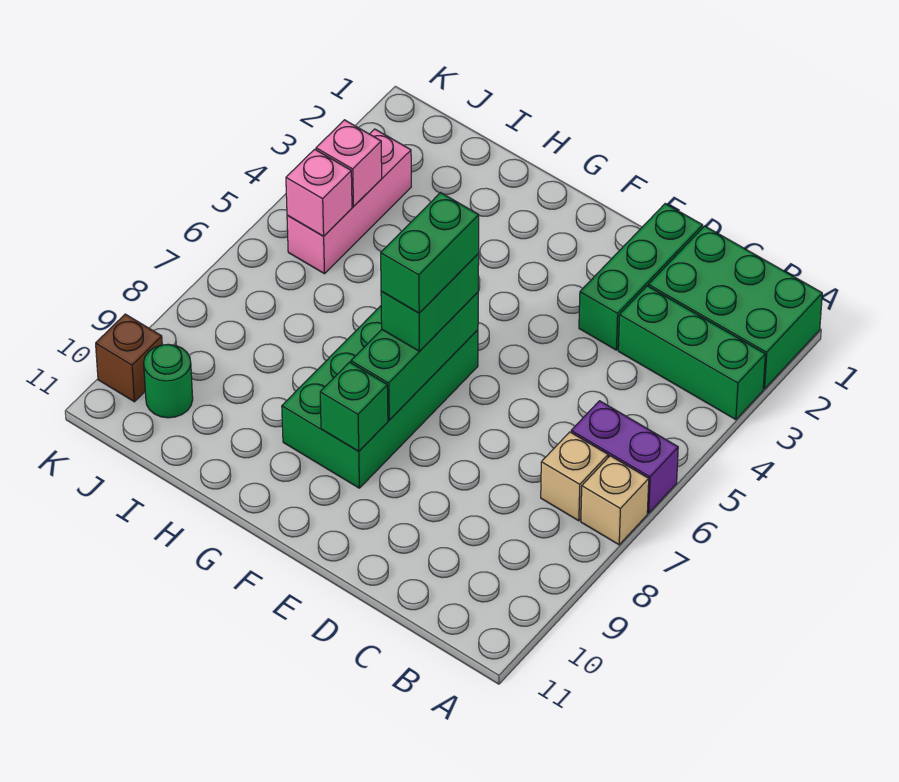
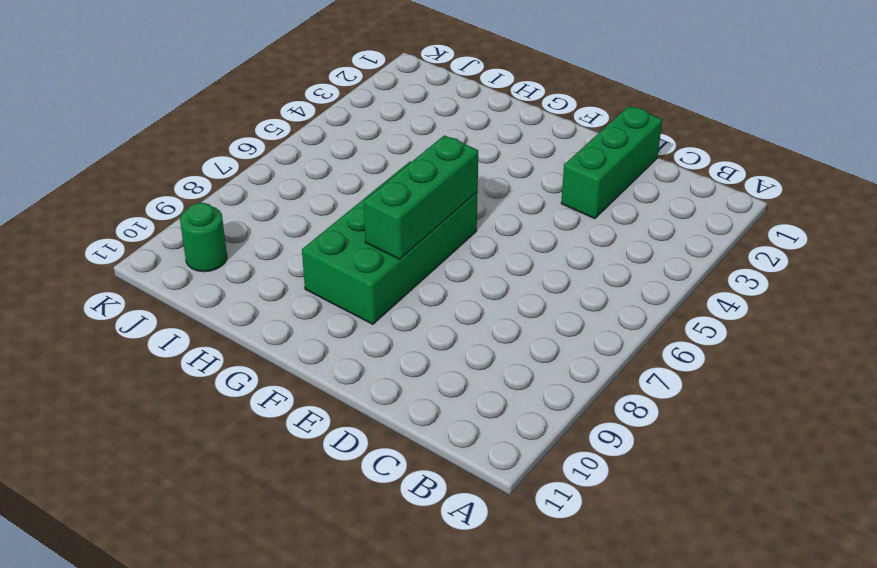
none -> green 2x3 brick [649,226,822,389]
none -> green 1x3 brick [618,286,765,420]
none -> purple 1x2 brick [571,401,678,513]

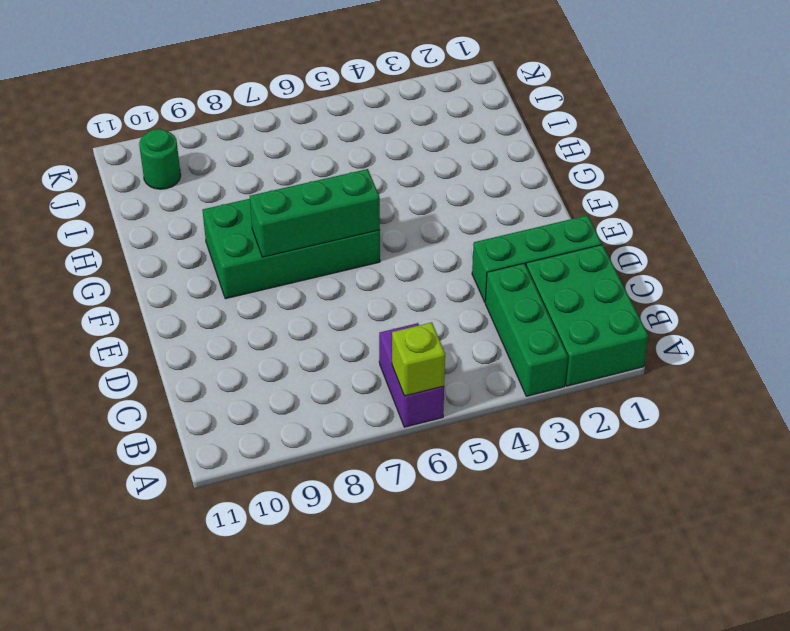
lime 1x1 brick [392,322,445,396] -> none
none -> tan 1x1 brick [581,456,649,545]
none -> tan 1x1 brick [541,432,608,521]
none -> pink 1x3 brick [287,129,411,274]

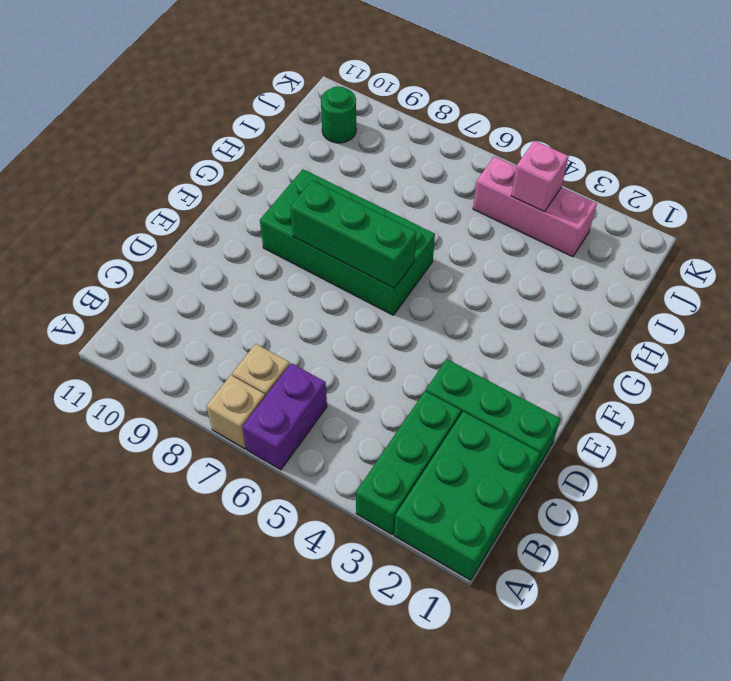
none -> brown 1x1 brick [96,314,162,402]
none -> green 1x1 brick [320,362,388,451]
none -> pink 1x1 brick [286,149,352,236]

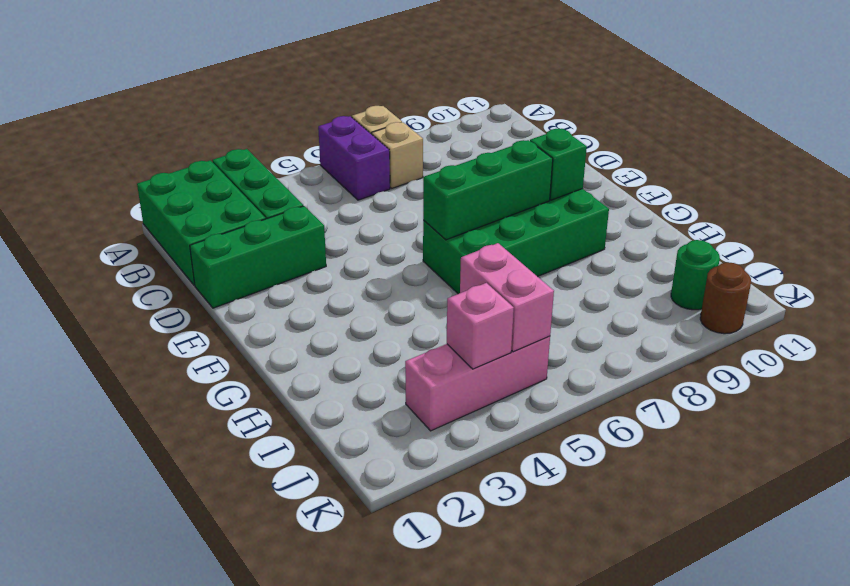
pink 1x2 brick [460,243,554,352] -> pink 1x1 brick [286,149,352,236]
brown 1x1 round brick [700,262,751,334] -> brown 1x1 brick [96,314,162,402]
none -> green 1x2 brick [381,254,479,351]
none -> green 1x2 brick [381,193,479,313]

